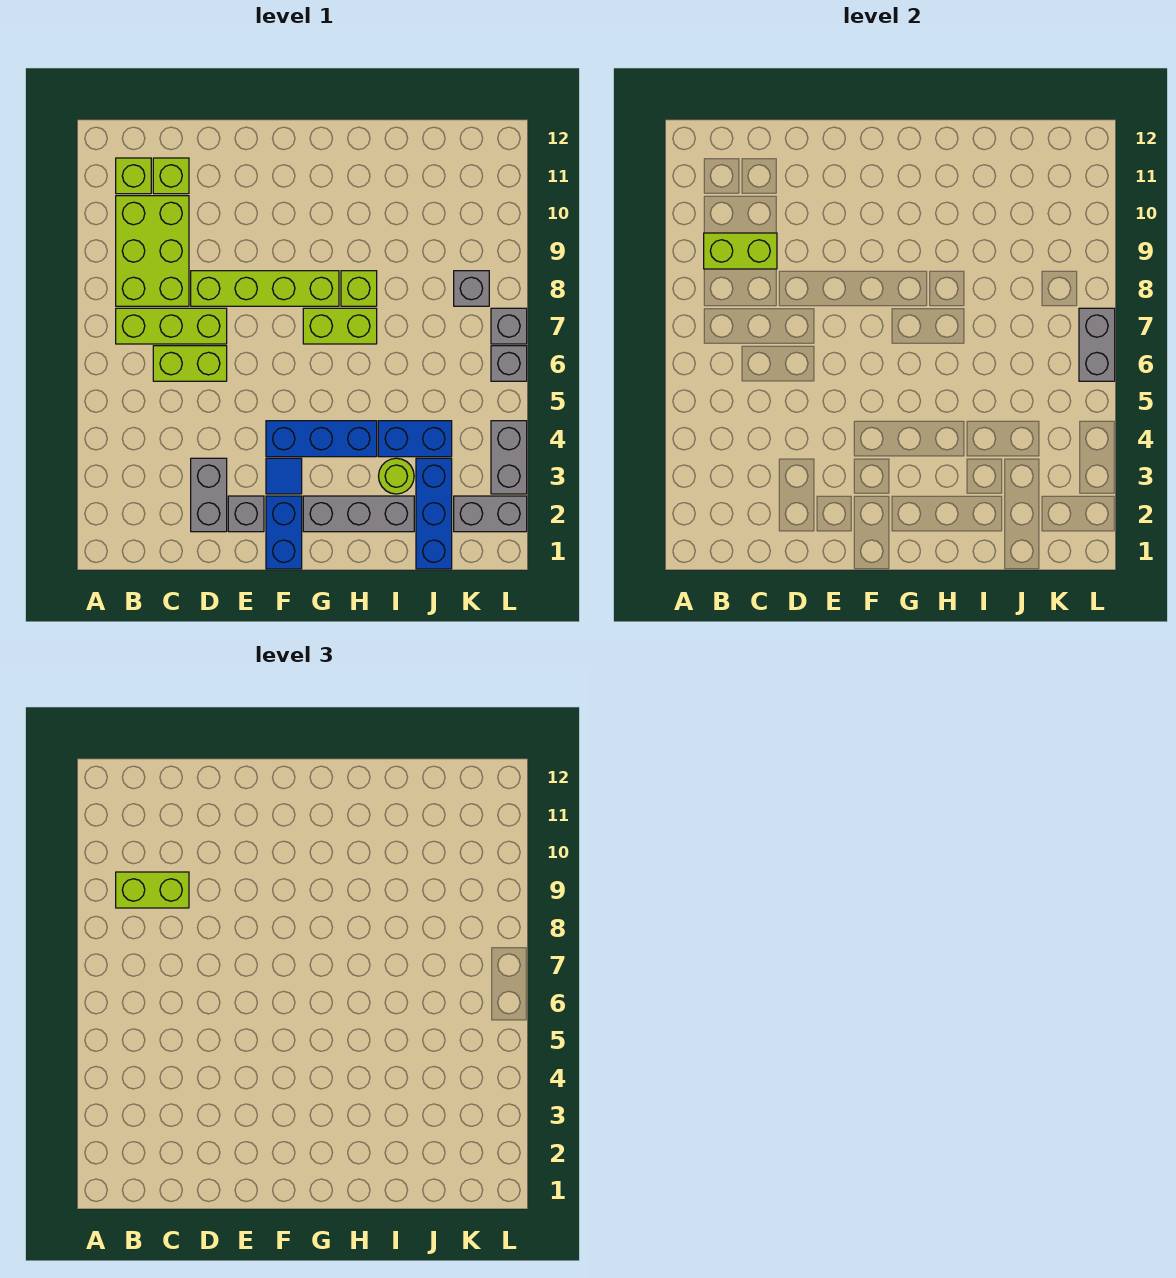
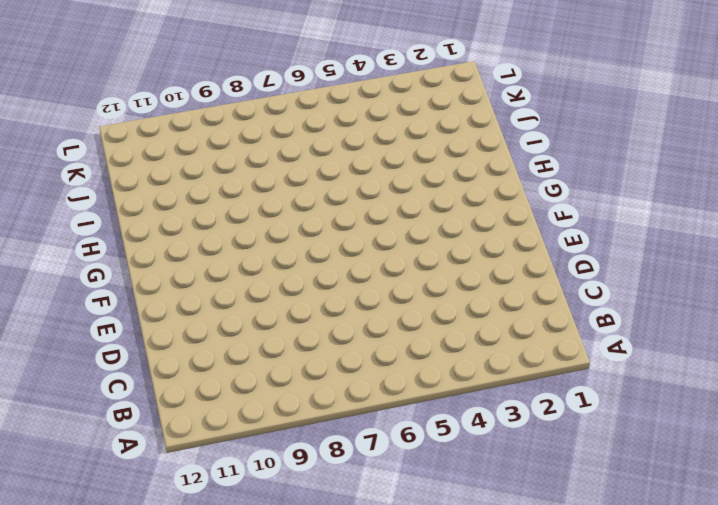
none -> lime 1x3 brick [116,308,227,344]
none -> lime 2x3 brick [116,196,189,306]
none -> lime 1x1 brick [116,158,151,194]

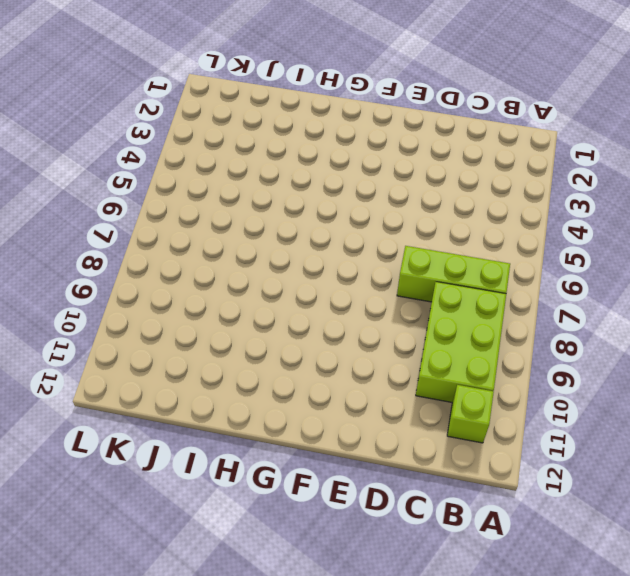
none -> lime 1x2 brick [153,346,227,381]
none -> lime 1x1 brick [153,158,189,194]
none -> grey 1x2 brick [191,458,227,532]

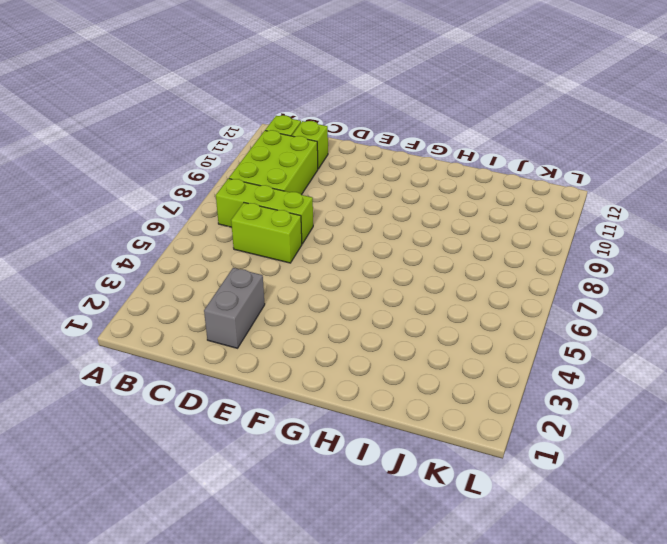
none -> lime 1x4 brick [191,271,339,306]
none -> grey 1x1 brick [228,496,264,532]
none -> blue 1x2 brick [266,496,302,569]

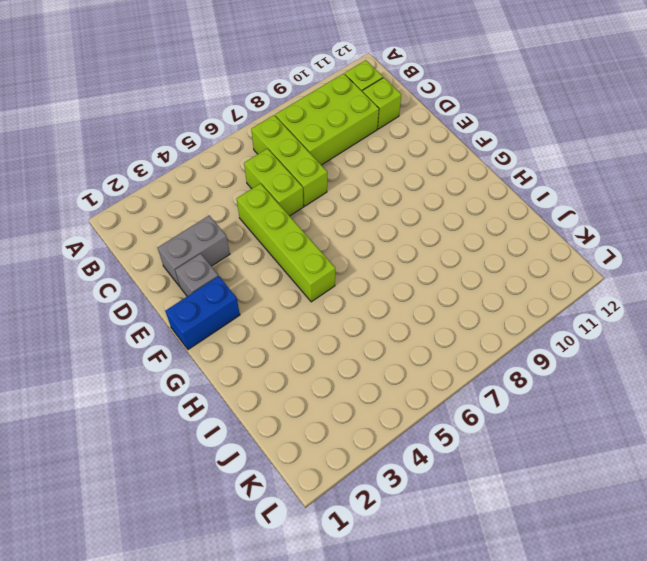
lime 1x4 brick [237,184,335,302] -> lime 1x4 brick moved to [191,271,339,306]
none -> blue 1x1 tile [266,458,302,494]
none -> blue 1x3 brick [266,421,377,457]
none -> grey 1x3 brick [303,496,414,532]

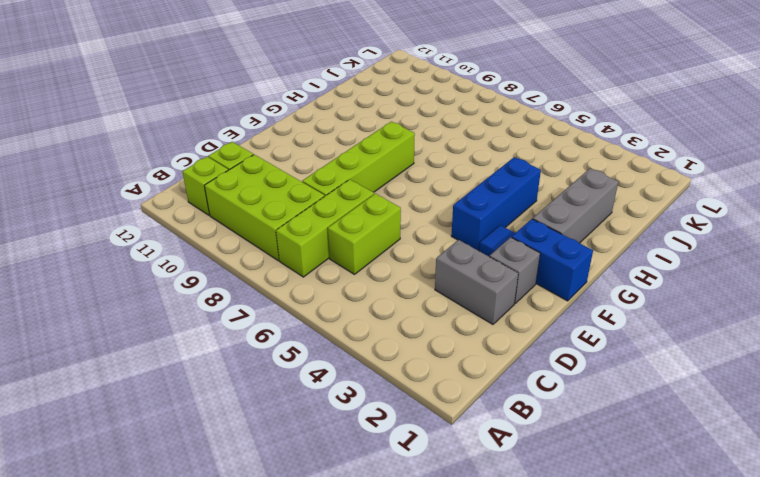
none -> lime 1x2 brick [303,308,377,344]
none -> lime 1x1 brick [341,271,377,306]
none -> lime 1x1 round brick [379,458,414,494]

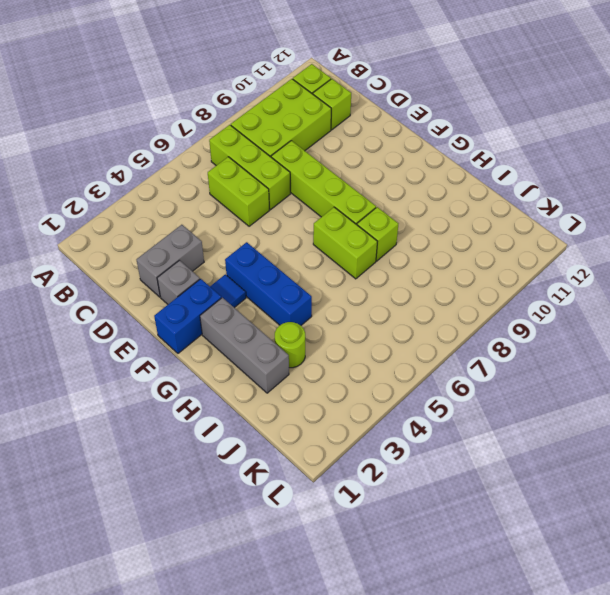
none -> blue 1x2 brick [378,421,452,457]
none -> blue 1x3 brick [416,458,452,569]
none -> grey 1x2 brick [454,496,527,532]

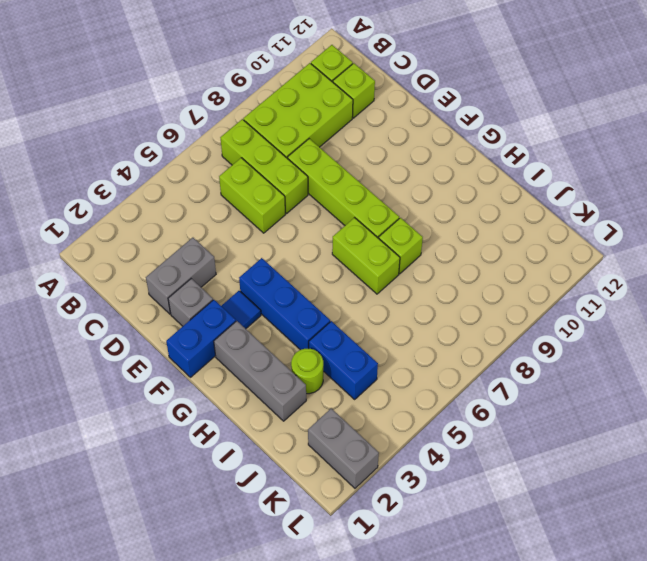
none -> blue 1x3 brick [416,458,452,569]
none -> grey 1x1 brick [454,271,489,306]
none -> grey 1x2 brick [491,421,527,494]

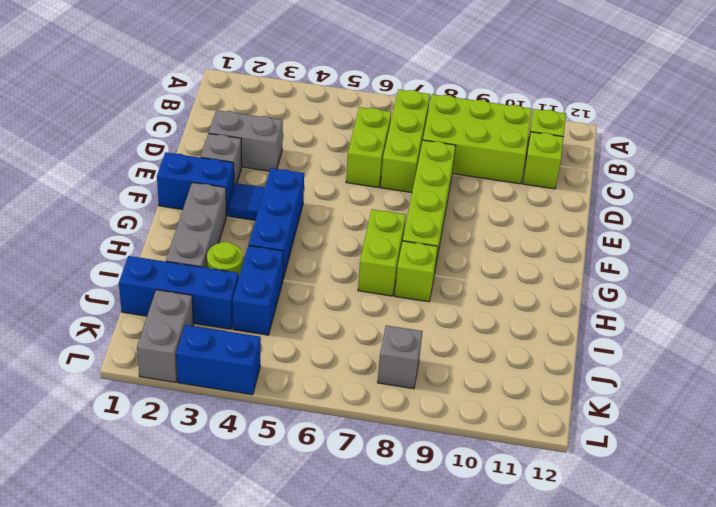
blue 1x2 brick [176,325,261,395] -> grey 1x2 brick [491,421,527,494]
none -> grey 1x1 brick [491,346,527,381]
none -> grey 1x1 brick [491,308,527,344]
none -> lime 1x2 brick [704,233,777,269]

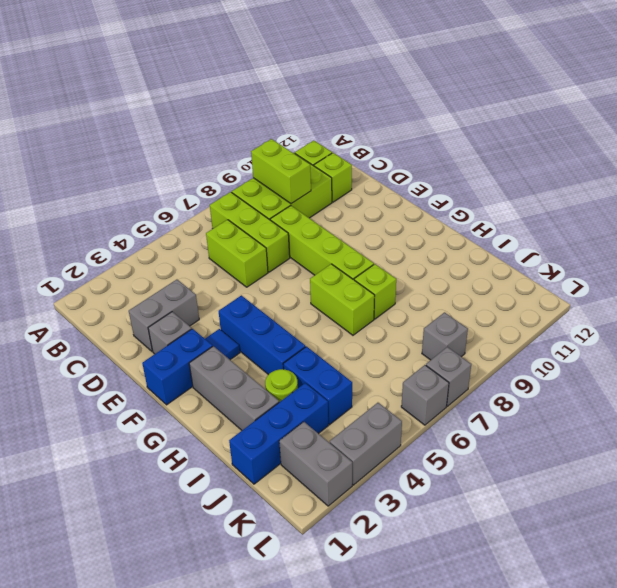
none -> grey 1x2 brick [1079,308,1115,381]
none -> lime 1x2 brick [116,872,189,908]

